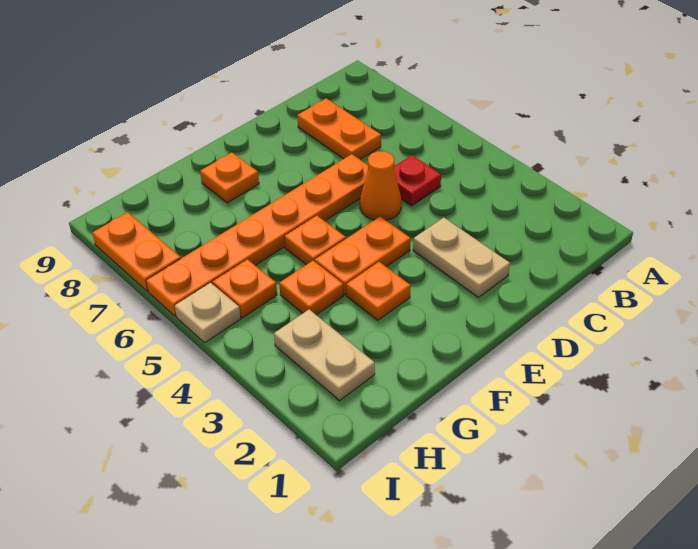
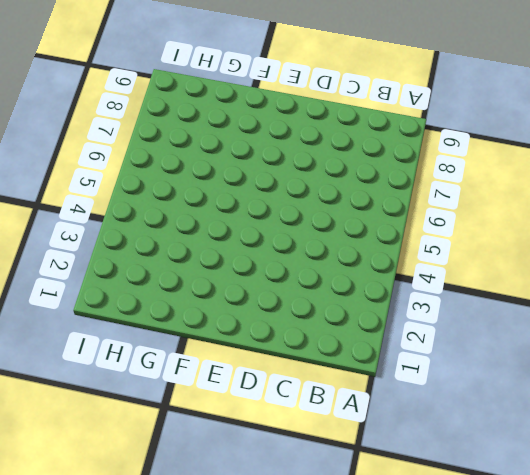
none -> red 1x1 plate [394,155,441,206]
none -> orange 1x2 plate [297,98,381,160]
none -> tan 1x2 plate [413,218,510,297]

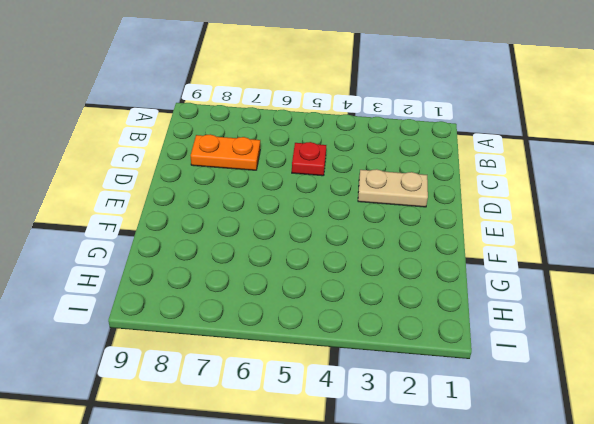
none -> orange 1x1 cone [360,151,401,220]
none -> orange 1x6 plate [146,154,368,316]
none -> orange 1x2 plate [315,217,411,295]

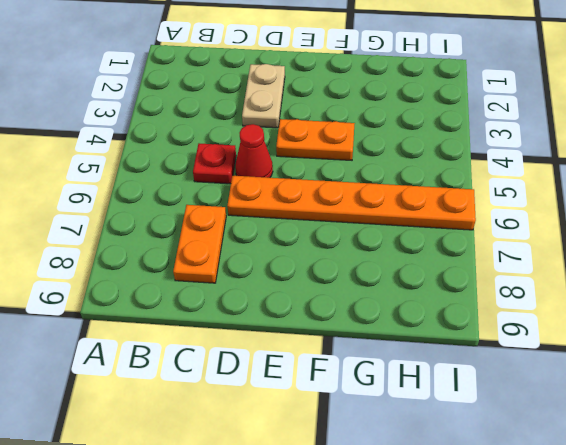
red 1x1 cone [235,124,273,178] -> orange 1x1 cone [360,151,401,220]
none -> orange 1x1 plate [346,262,411,320]
none -> orange 1x1 plate [284,215,346,265]
none -> orange 1x1 plate [200,152,259,203]

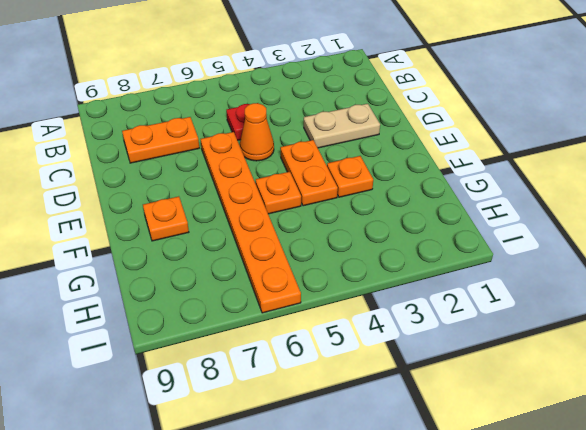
none -> orange 1x1 plate [279,261,343,315]
none -> tan 1x2 plate [274,310,375,401]
none -> orange 1x1 plate [213,259,277,318]

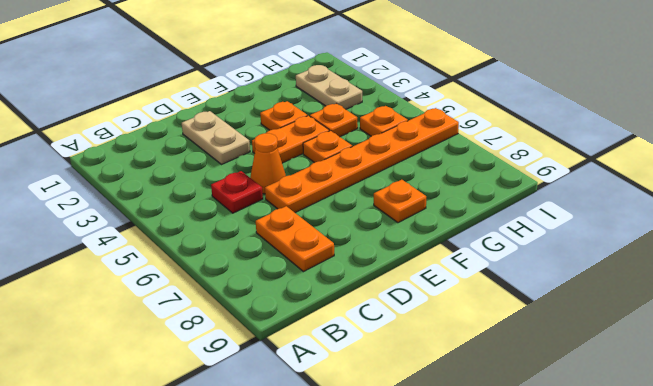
none -> tan 1x1 plate [175,283,241,343]
none -> orange 1x2 plate [92,212,181,291]

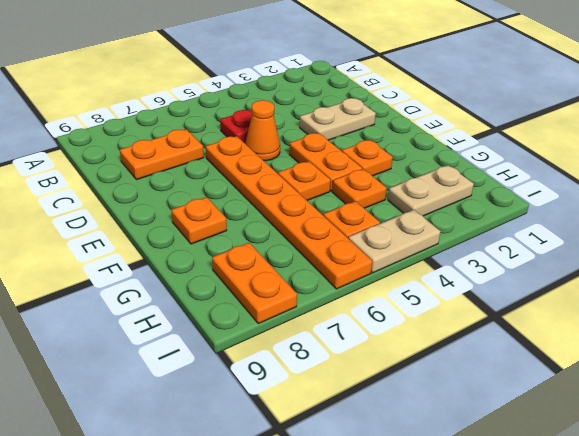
orange 1x2 plate [212,243,297,324] -> orange 1x2 plate turned to [92,212,181,291]
tan 1x2 plate [348,210,441,273] -> tan 1x1 plate [175,283,241,343]

